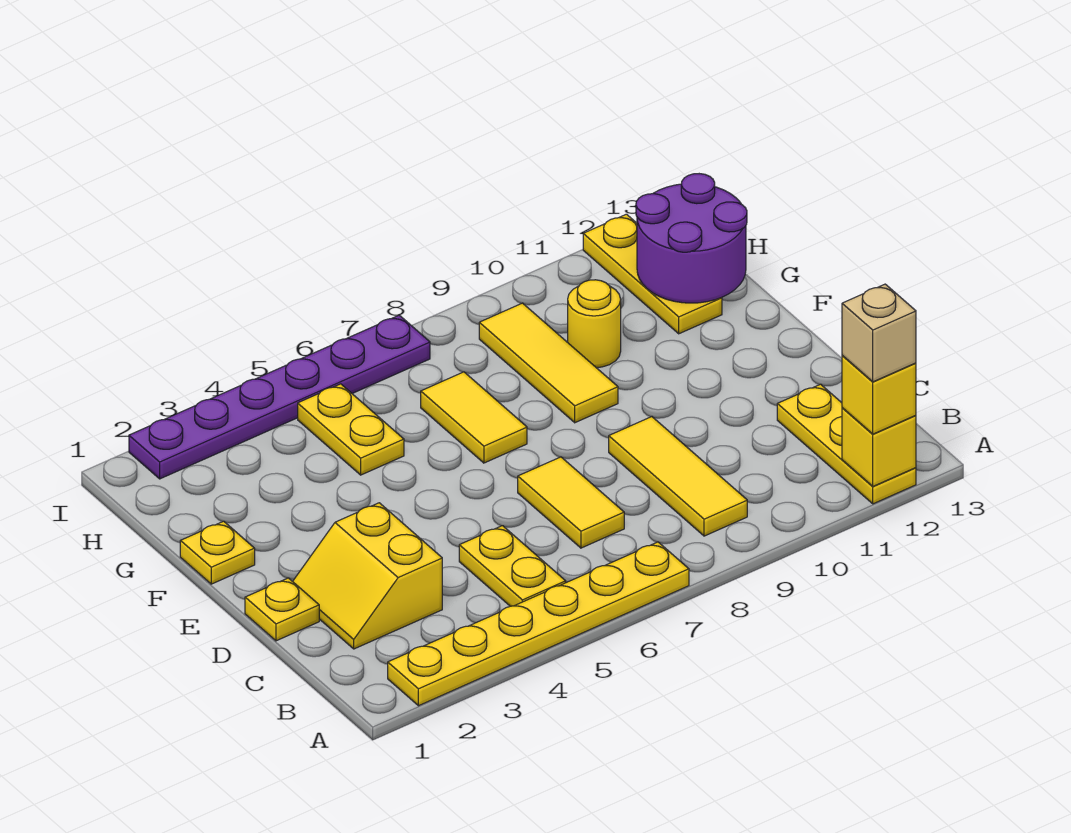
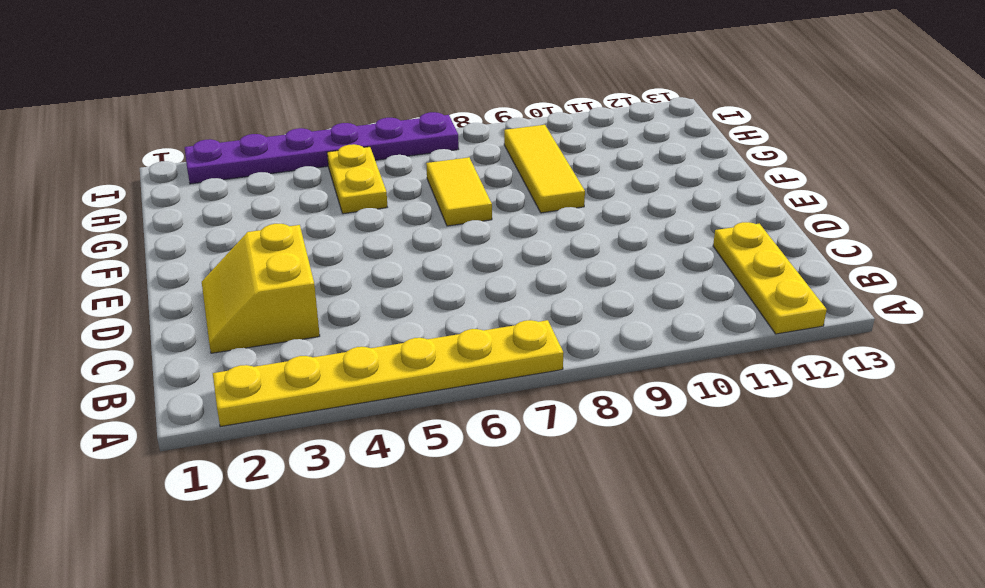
none -> yellow 1x2 plate [459,526,566,606]
none -> yellow 1x3 tile [609,417,747,536]
none -> yellow 1x2 tile [518,457,624,548]

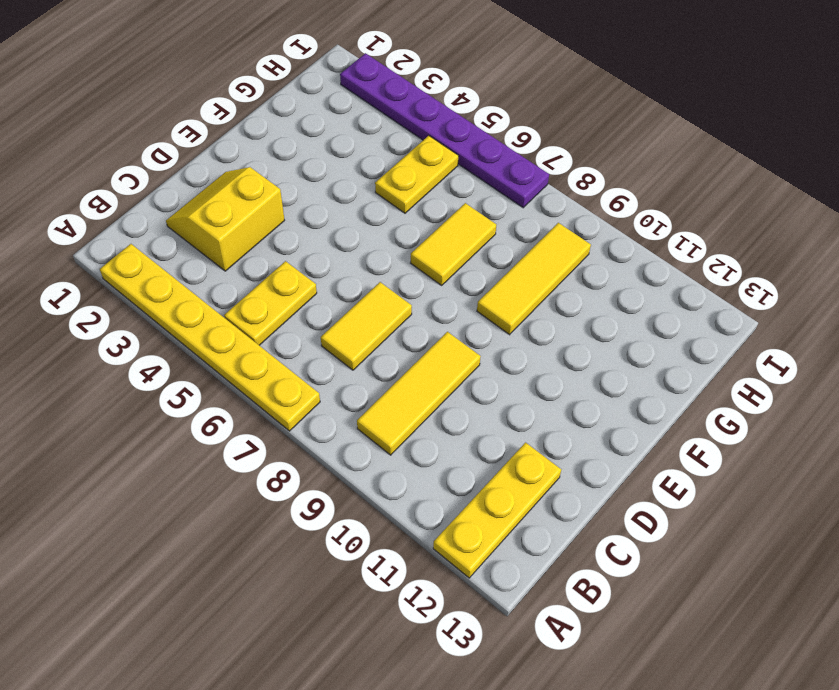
none -> yellow 1x1 plate [245,578,319,641]
none -> yellow 1x1 plate [180,521,255,584]
none -> yellow 1x1 round brick [568,280,621,368]

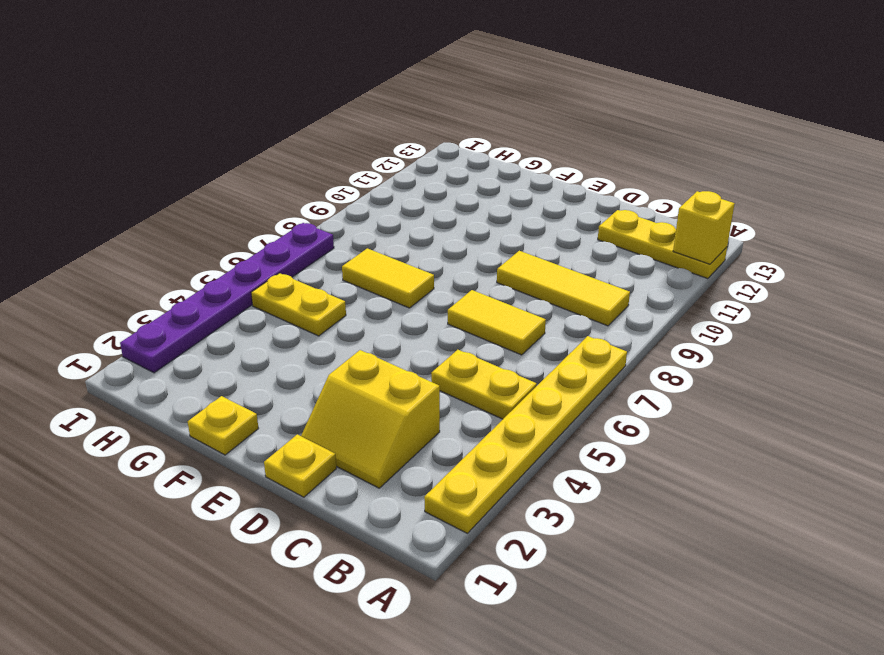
none -> yellow 1x3 tile [479,303,618,423]
none -> yellow 1x1 round brick [568,280,621,368]
none -> yellow 1x3 plate [583,214,722,334]

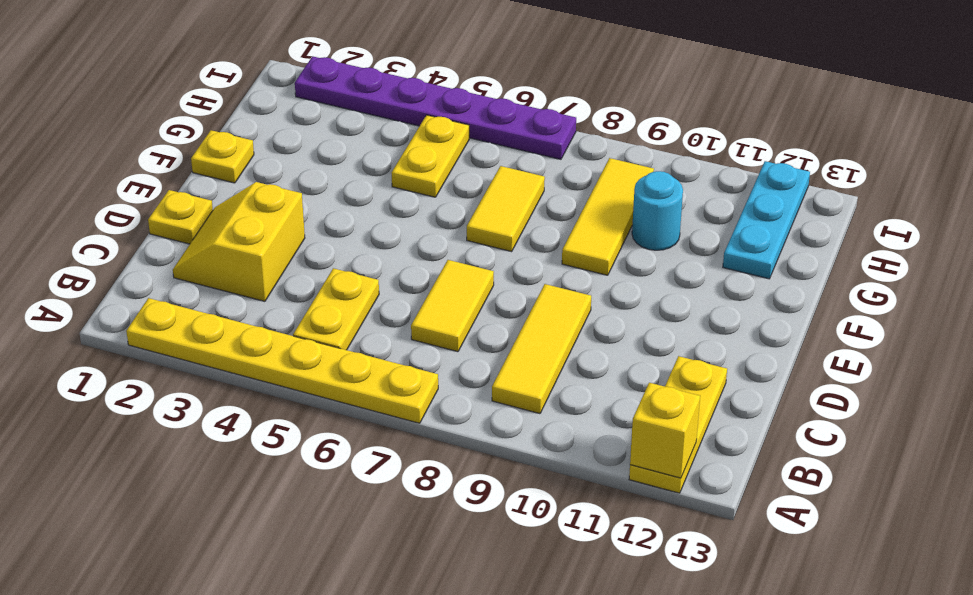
cyan 1x1 round brick [632,171,683,250] -> yellow 1x1 round brick [568,280,621,368]
cyan 1x3 plate [723,161,810,279] -> yellow 1x3 plate [583,214,722,334]
none -> purple 2x2 round brick [636,174,747,303]
none -> yellow 1x1 brick [842,355,916,434]
none -> tan 1x1 brick [842,284,916,382]

